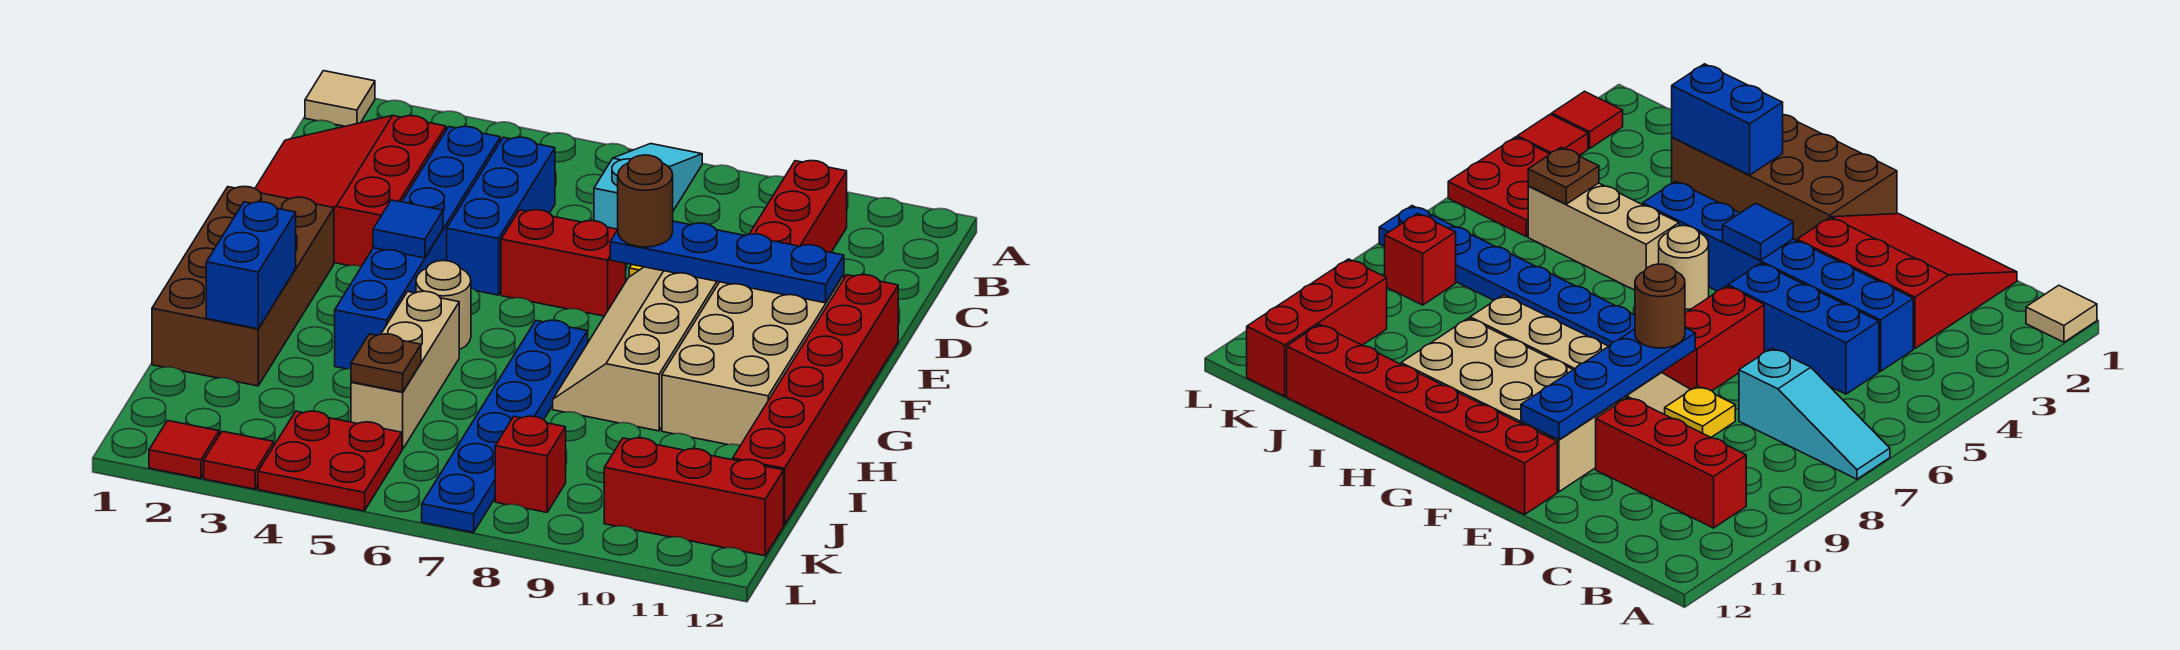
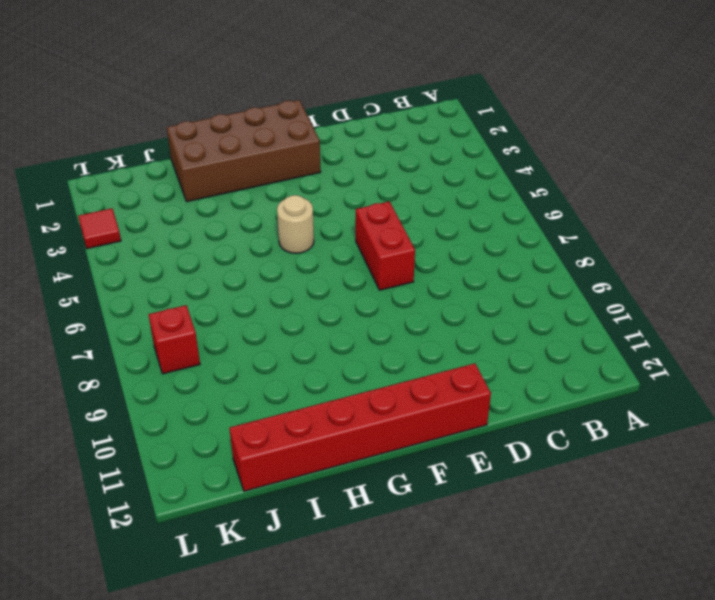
none -> tan 1x1 tile [305,71,375,126]
none -> cyan 1x3 slope [594,144,702,229]
none -> red 1x3 brick [750,161,847,252]

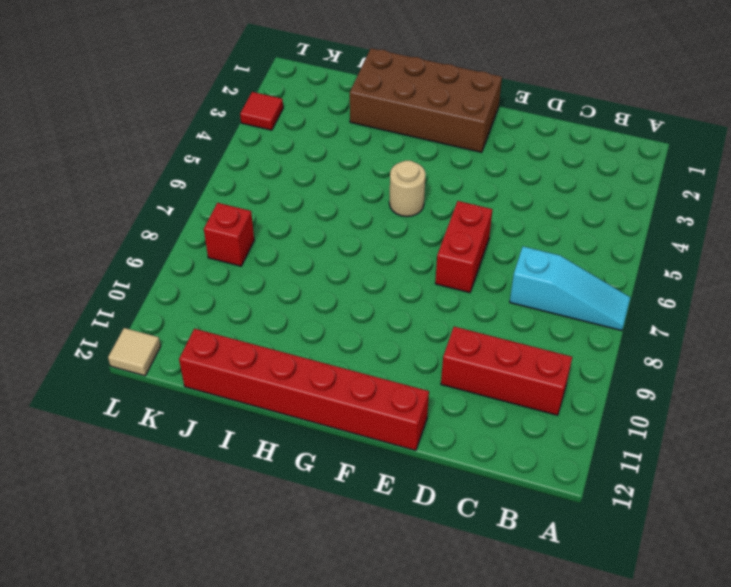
tan 1x1 tile [108,328,161,376] -> tan 1x1 tile moved to [305,71,375,126]
none -> red 3x3 slope [255,116,446,267]
none -> blue 1x6 brick [335,126,500,369]
none -> blue 1x3 brick [447,137,555,295]

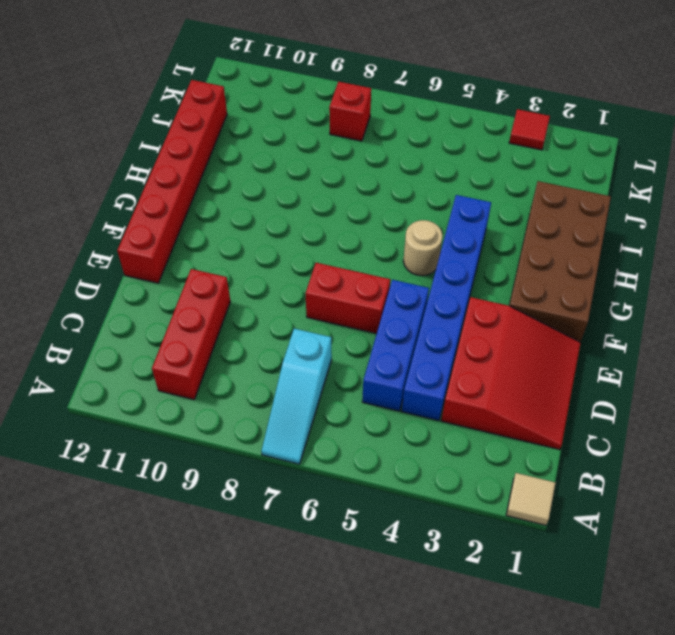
none -> yellow 1x1 plate [1665,386,1735,437]
none -> tan 2x4 slope [553,267,719,431]
none -> tan 2x4 brick [662,274,844,445]

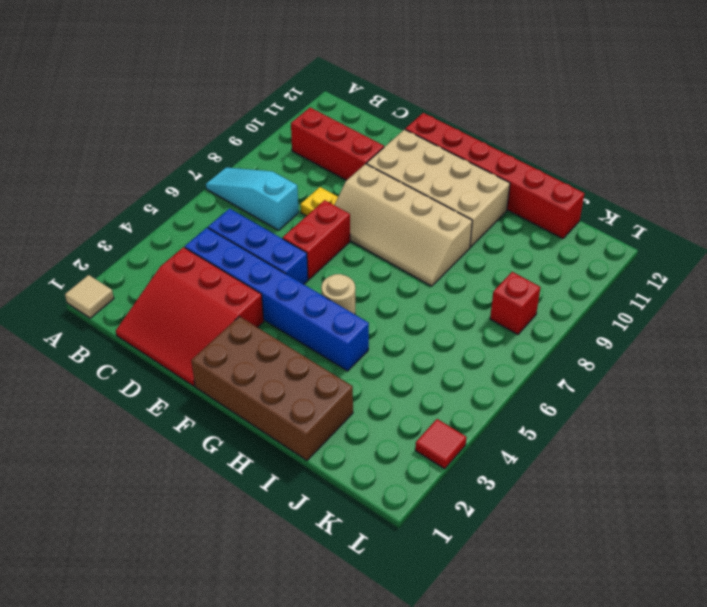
none -> blue 1x6 plate [422,320,588,533]
none -> tan 1x3 brick [351,291,459,449]
none -> red 2x2 plate [258,411,402,511]

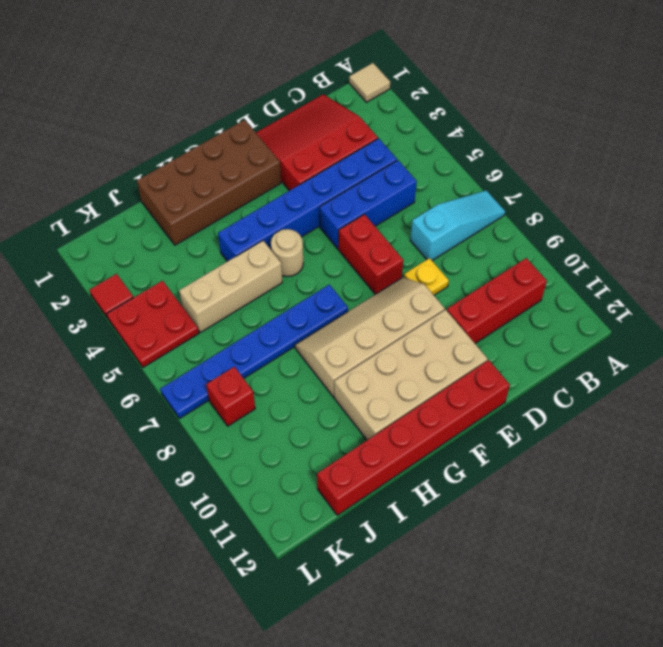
none -> red 1x3 brick [604,438,784,556]
none -> red 1x1 tile [149,421,219,478]
none -> blue 1x4 plate [610,221,844,303]

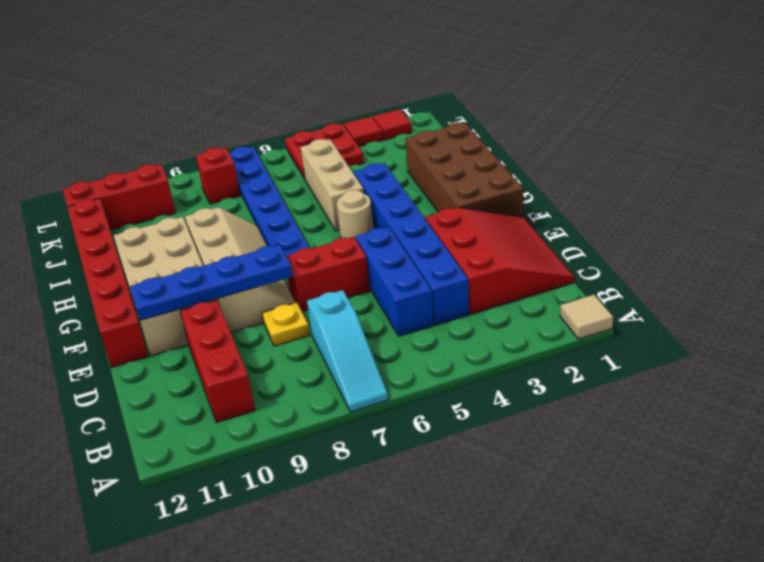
none -> blue 1x1 tile [373,200,443,258]
none -> blue 1x2 brick [206,202,296,329]
none -> brown 1x1 plate [351,334,421,392]

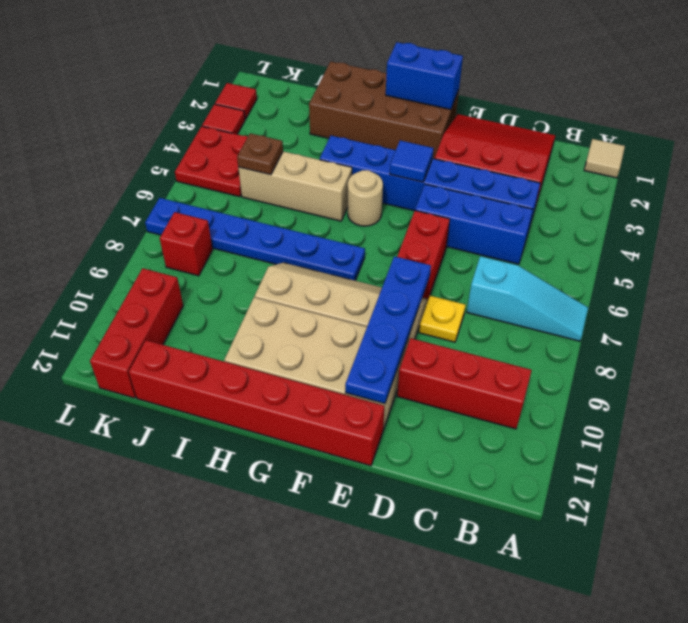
blue 1x2 brick [386,42,463,110] -> blue 1x2 brick moved to [206,202,296,329]
none -> brown 1x1 round brick [618,155,673,247]

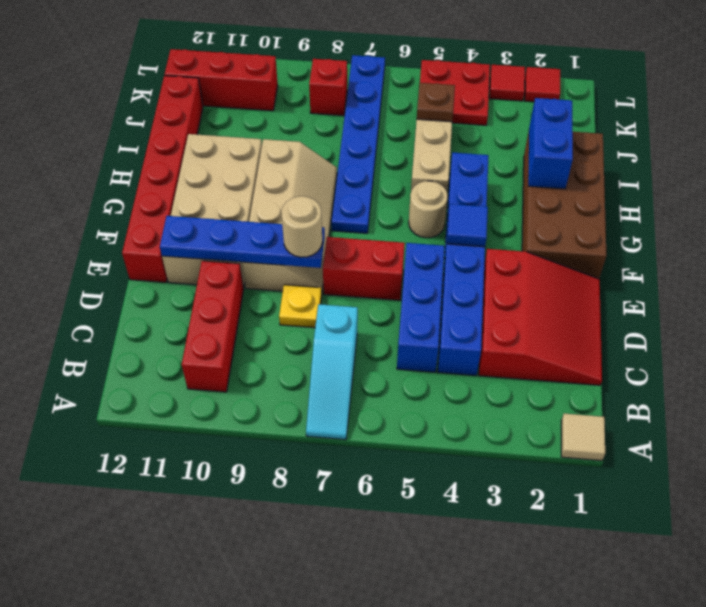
tan 1x1 round brick [281,196,322,257] -> brown 1x1 round brick [618,155,673,247]

